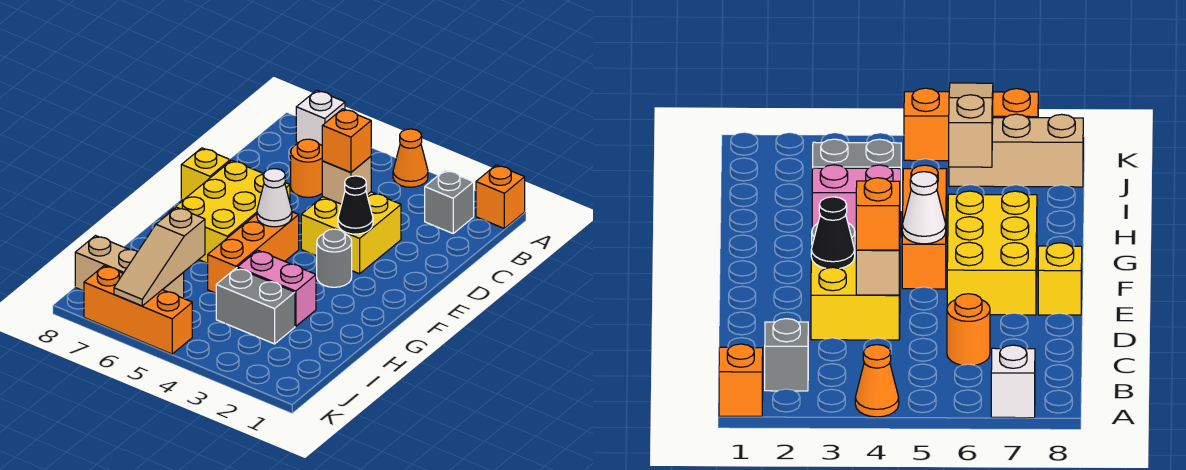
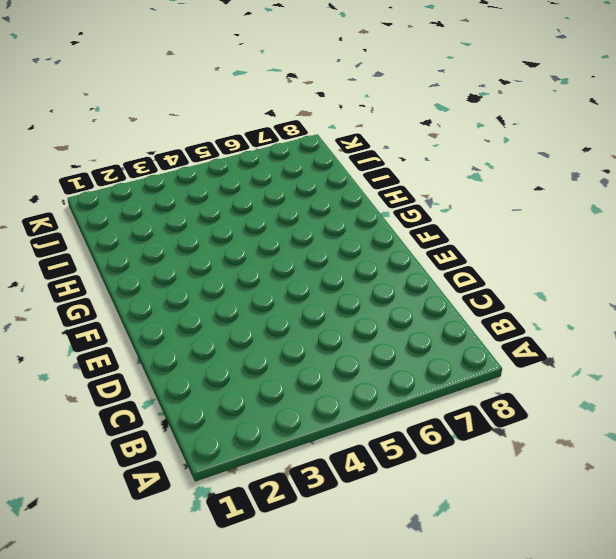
none -> orange 1x1 brick [476,165,525,228]
none -> orange 1x1 cone [393,129,428,187]
none -> white 1x1 brick [296,90,345,145]

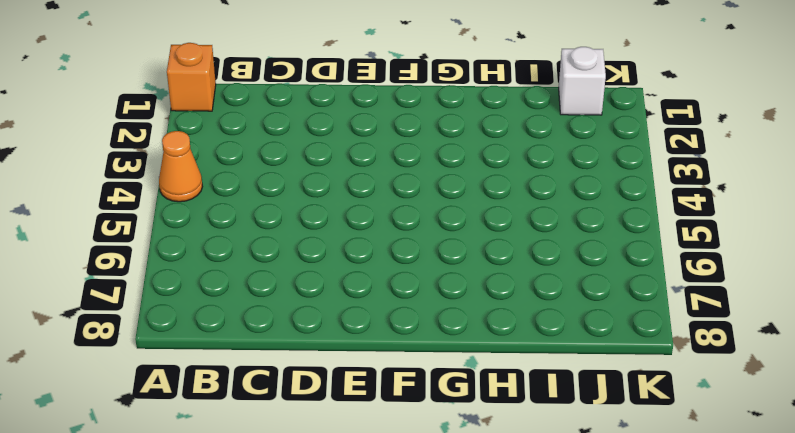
white 1x1 brick [559,47,606,115] -> white 1x1 brick moved to [296,90,345,145]
none -> grey 1x1 brick [425,170,474,233]
none -> orange 1x1 round brick [291,139,322,197]
none -> yellow 2x2 brick [301,192,401,274]

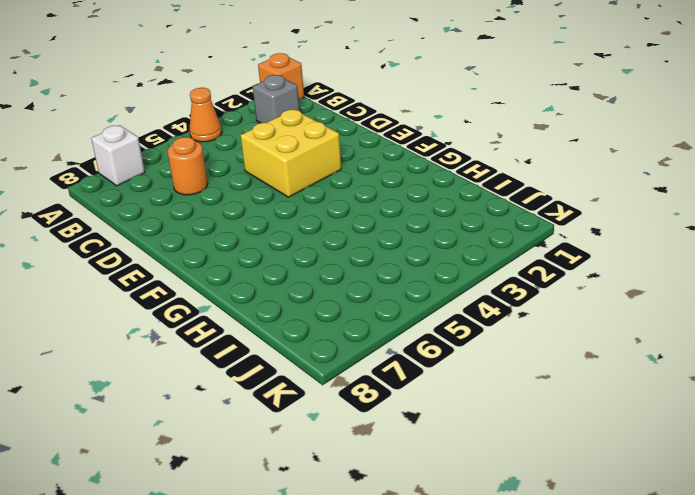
none -> yellow 2x3 brick [169,160,290,263]
none -> yellow 1x1 brick [181,148,230,200]
none -> grey 1x1 round brick [317,229,352,287]

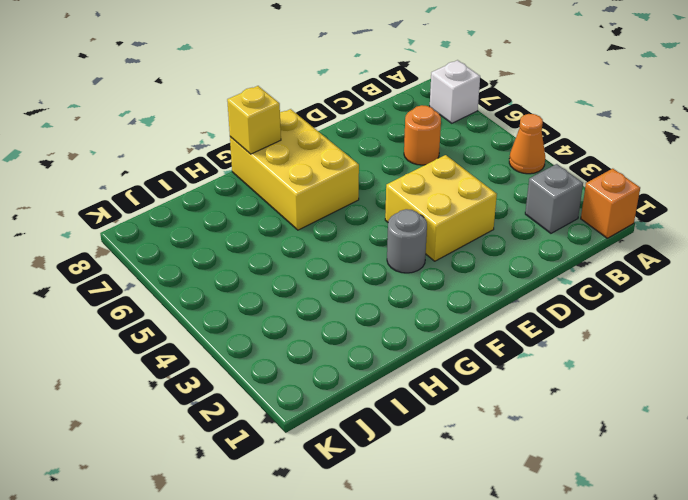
yellow 2x3 brick [230,109,359,230] -> yellow 2x3 brick turned to [169,160,290,263]
yellow 1x1 brick [227,86,281,154] -> yellow 1x1 brick moved to [181,148,230,200]
none -> orange 1x3 brick [207,212,299,293]
none -> pink 1x2 brick [237,250,316,326]
none -> grey 1x2 brick [216,268,295,344]

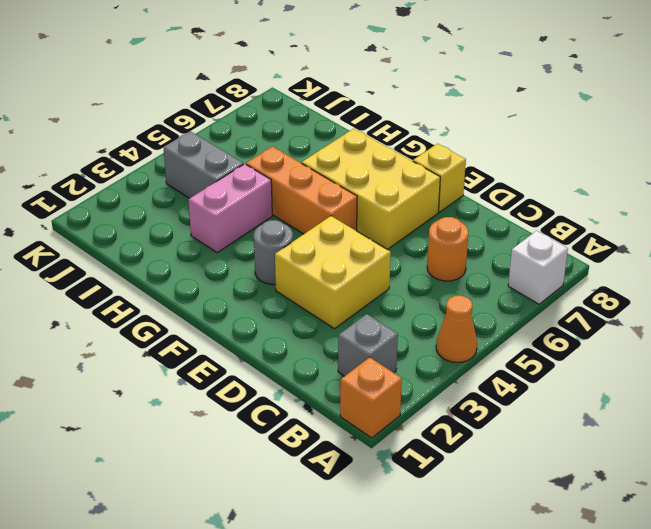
grey 1x2 brick [164,131,243,198] -> grey 1x2 brick turned to [216,268,295,344]
none -> tan 1x3 brick [75,236,184,298]
none -> orange 1x3 brick [84,266,192,354]
none -> tan 1x1 brick [322,156,371,204]

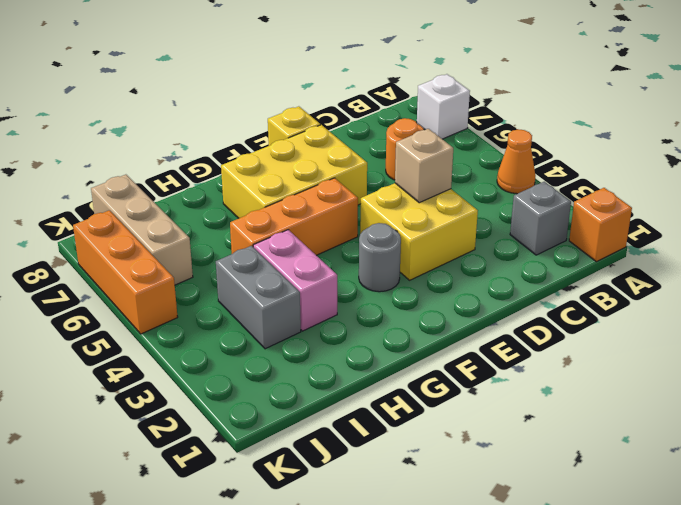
none -> black 1x1 cone [338,176,373,234]
none -> white 1x1 cone [257,169,292,227]
none -> tan 1x3 slope [114,207,205,306]

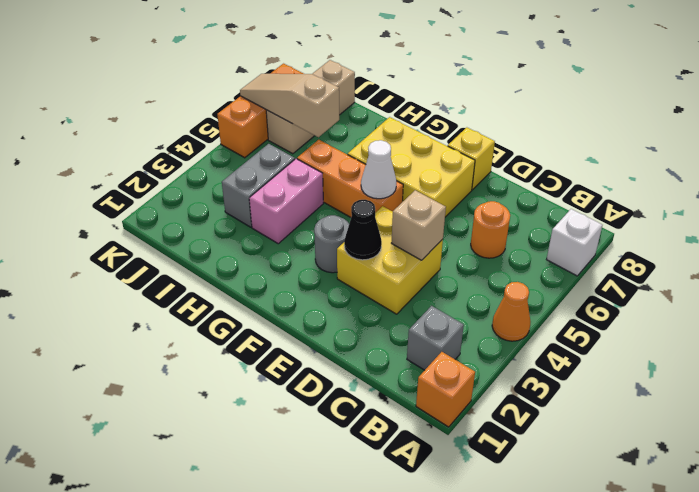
none -> orange 1x1 brick [322,109,371,173]

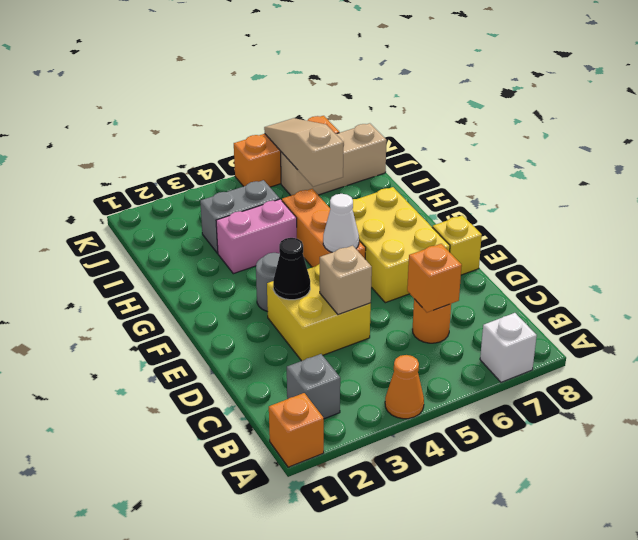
orange 1x1 brick [407,244,462,312] -> orange 1x1 brick moved to [322,109,371,173]

